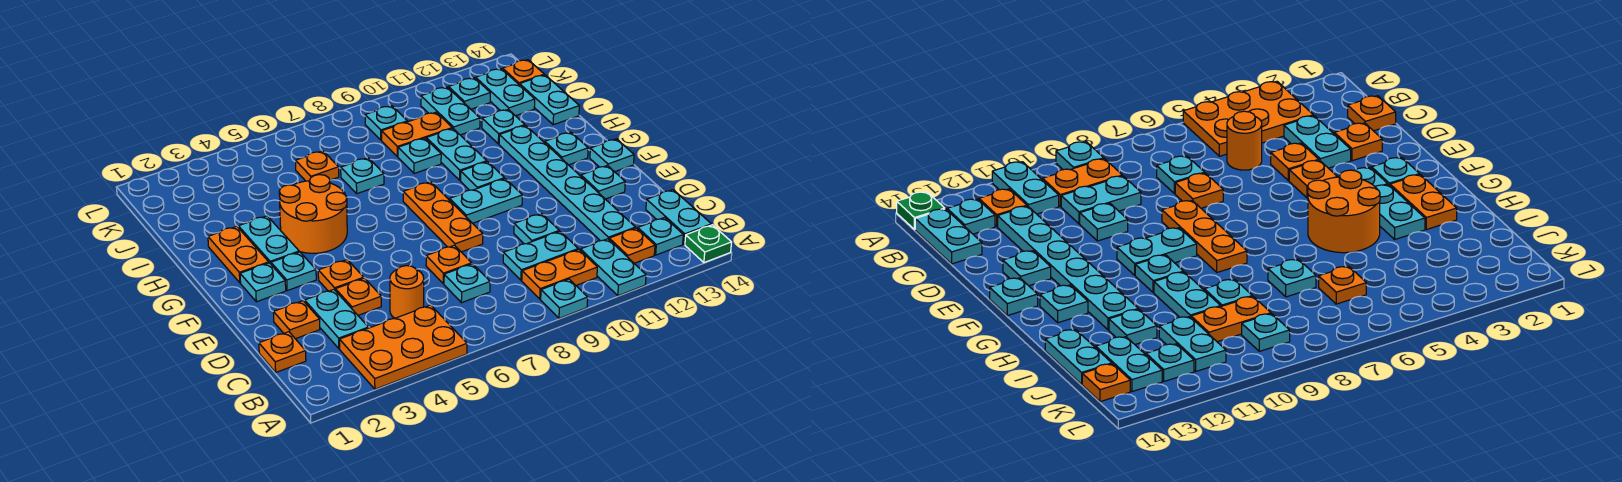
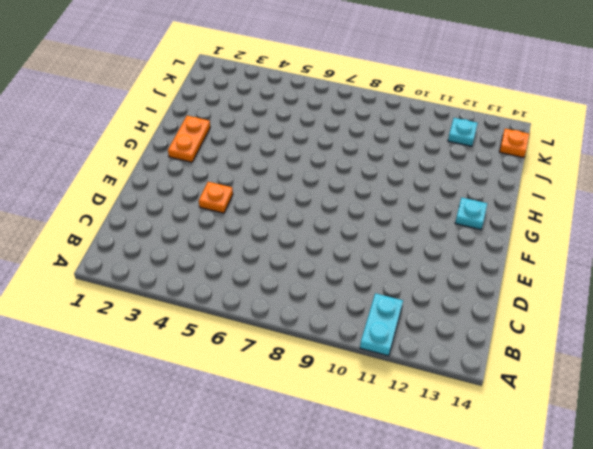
none -> orange 2x3 plate [340,305,467,389]
none -> cyan 1x1 plate [541,279,588,318]
none -> green 1x1 plate [685,225,732,263]
none -> orange 1x2 plate [522,250,597,299]

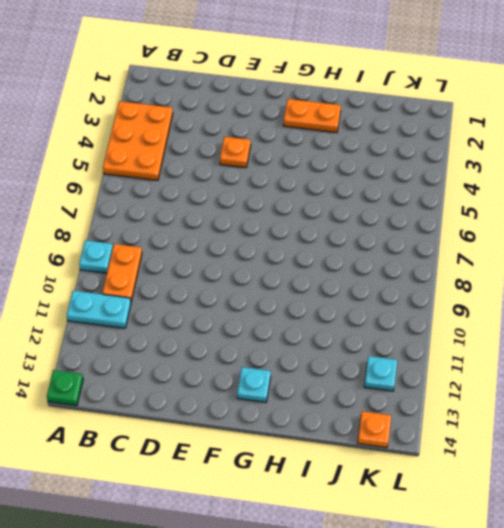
none -> orange 1x1 plate [609,228,655,263]
none -> cyan 1x1 plate [638,218,683,255]
none -> cyan 1x2 plate [646,190,711,244]
none -> orange 1x1 plate [259,332,306,372]

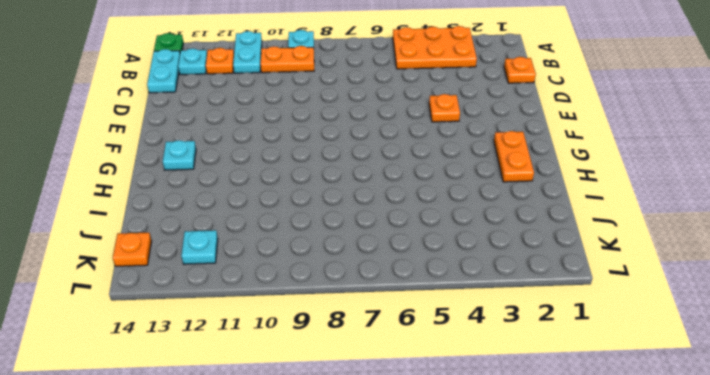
none -> cyan 1x2 plate [305,289,368,349]
none -> orange 1x1 round brick [390,266,424,318]
none -> cyan 1x1 plate [444,264,490,303]
none -> cyan 1x2 plate [503,231,578,280]

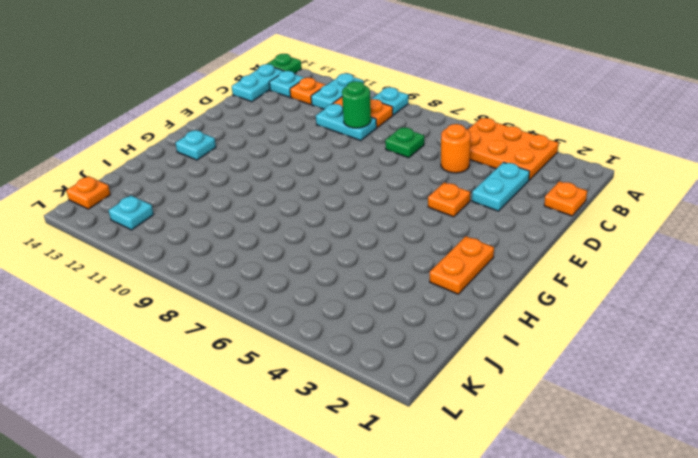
green 1x1 plate [385,127,424,158] -> cyan 1x1 plate [444,264,490,303]
green 1x1 round brick [342,81,371,128] -> none
none -> cyan 1x6 plate [499,125,635,241]
none -> orange 1x1 plate [273,301,320,339]
none -> orange 1x1 plate [336,278,381,315]
none -> orange 1x1 plate [426,245,472,284]

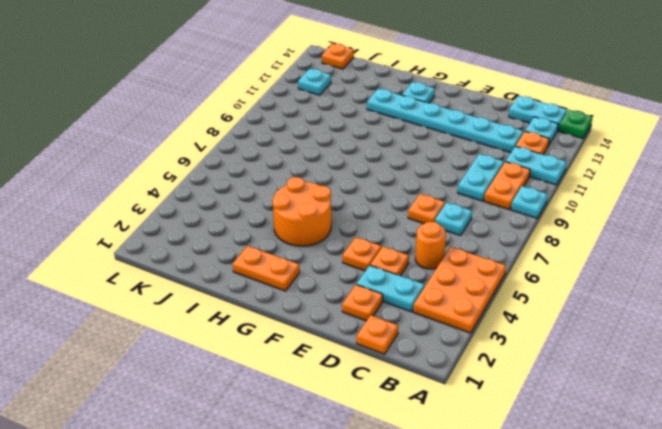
none -> cyan 1x1 plate [514,214,559,244]
none -> orange 1x3 plate [403,182,483,252]
none -> cyan 1x1 plate [581,165,625,199]
none -> cyan 1x1 plate [240,263,286,302]

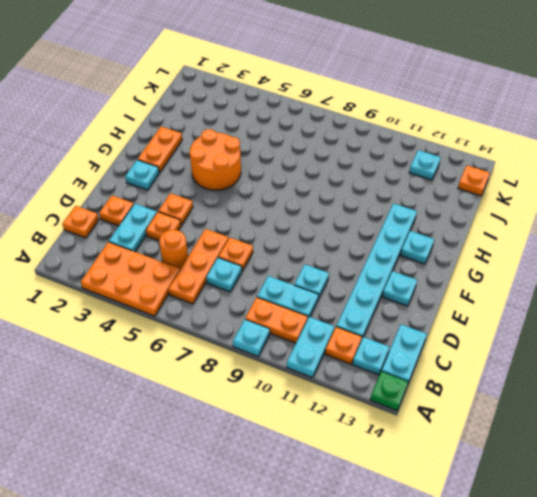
orange 1x3 plate [168,229,228,304] -> orange 1x3 plate moved to [403,182,483,252]
none -> cyan 1x1 plate [271,252,316,291]
none -> cyan 1x2 plate [449,179,522,223]
none -> cyan 1x1 plate [590,139,634,172]
none -> cyan 1x2 plate [238,216,299,264]

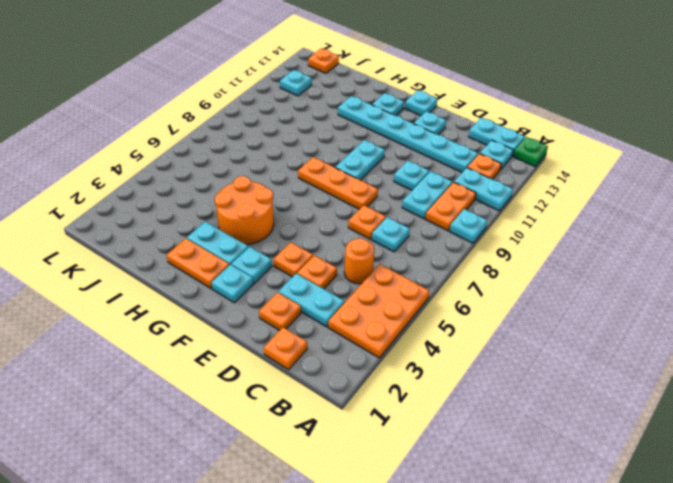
none -> cyan 1x1 plate [461,162,504,190]
none -> cyan 1x2 plate [426,128,487,180]
none -> cyan 1x1 plate [341,158,384,194]
none -> cyan 1x1 plate [398,138,441,174]

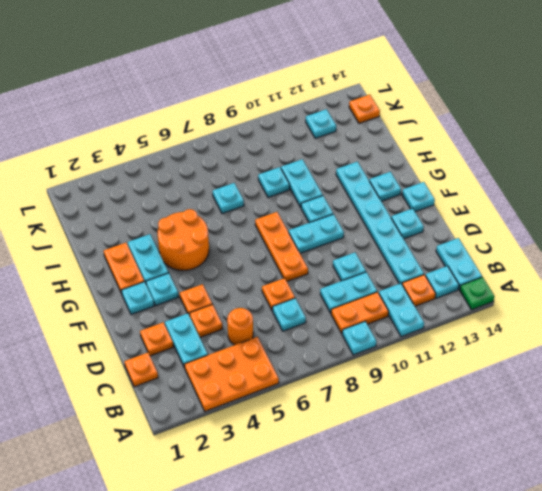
none -> cyan 1x1 plate [482,109,525,144]
none -> cyan 1x2 plate [520,75,579,125]
none -> orange 1x1 plate [296,151,339,181]
none -> orange 1x2 plate [382,112,452,157]

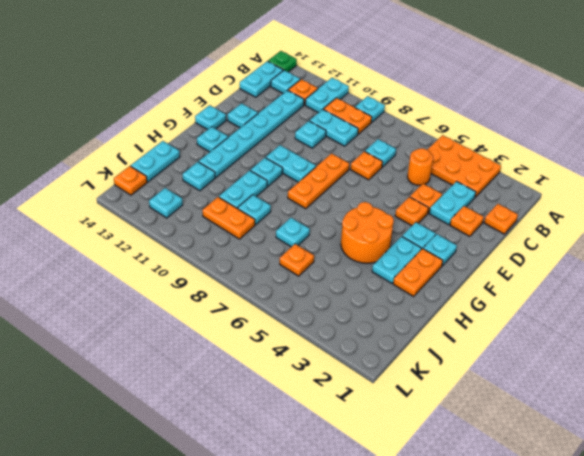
none -> cyan 1x2 plate [421,87,480,135]
none -> cyan 1x2 plate [476,69,535,116]
none -> cyan 1x1 plate [365,106,408,140]

